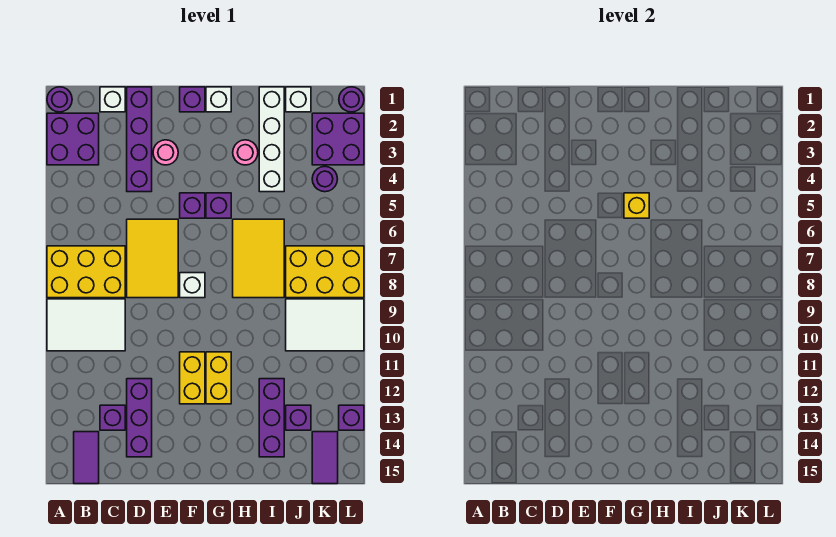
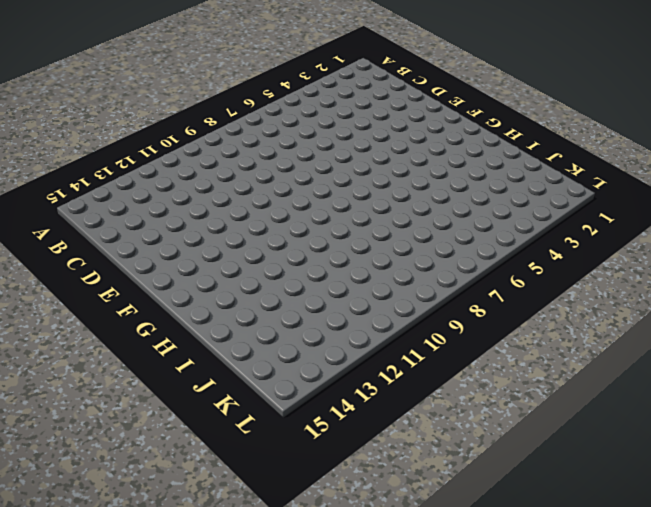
none -> purple 1x1 round brick [47,87,72,112]
none -> purple 2x2 brick [47,113,99,165]
none -> yellow 2x3 brick [47,246,125,298]
none -> white 2x3 tile [47,299,125,351]

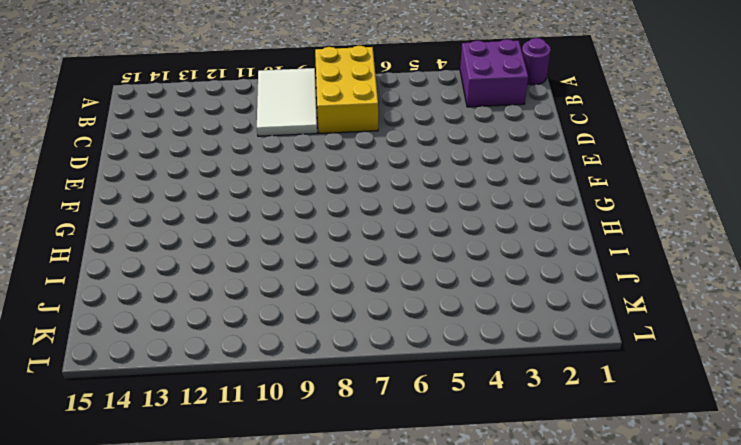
none -> purple 1x2 tile [74,432,99,484]
none -> white 1x1 brick [100,87,125,112]
none -> purple 1x1 brick [100,405,125,430]
none -> purple 1x4 brick [127,87,152,192]

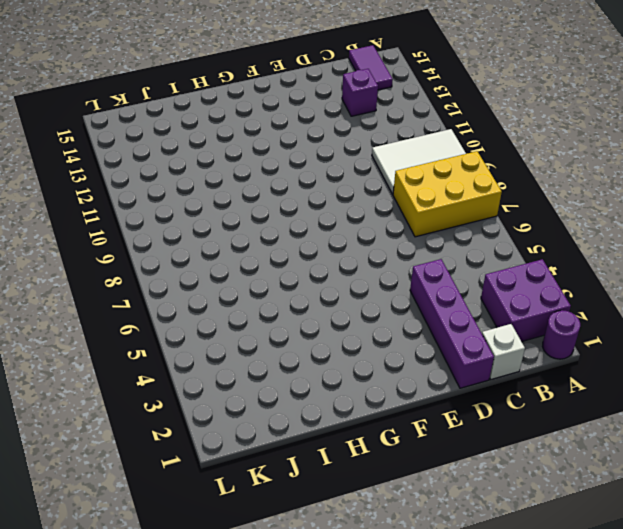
none -> yellow 2x3 tile [127,219,178,298]
none -> purple 1x3 brick [127,379,152,457]
none -> pink 1x1 round brick [153,140,178,165]
none -> purple 1x1 brick [180,87,205,112]

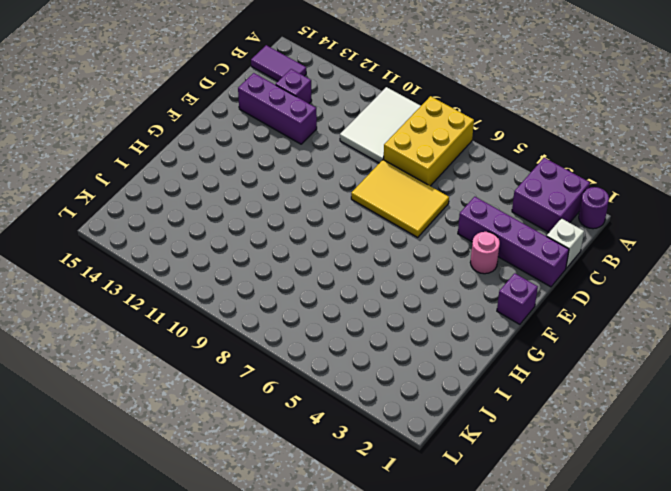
none -> purple 1x1 brick [180,193,205,218]
none -> white 1x1 brick [180,273,205,298]
none -> yellow 1x2 brick [180,352,205,404]
none -> white 1x1 brick [206,87,231,112]

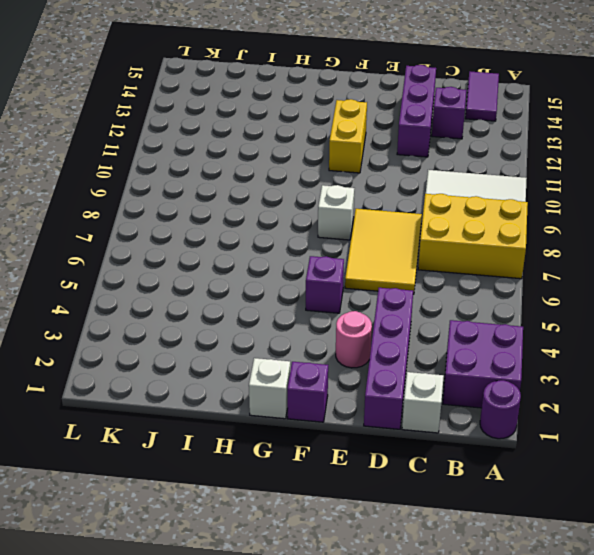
none -> purple 1x1 brick [206,193,231,218]
none -> yellow 1x2 brick [206,352,231,404]
none -> pink 1x1 round brick [233,140,258,165]
none -> yellow 2x3 tile [233,219,284,298]

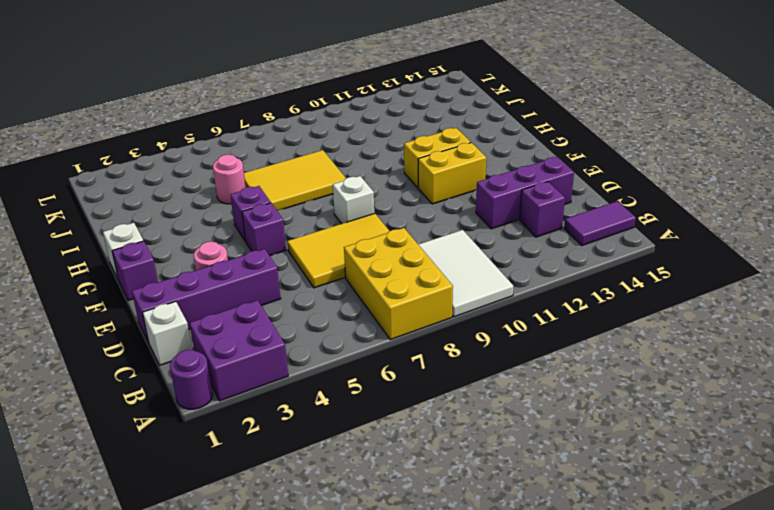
pink 1x1 round brick [213,154,246,204] -> pink 1x1 round brick moved to [233,140,258,165]
none -> white 1x4 brick [259,87,284,192]
none -> purple 1x3 brick [259,379,284,457]
none -> white 1x1 brick [286,87,311,112]
none -> yellow 2x3 brick [286,246,364,298]

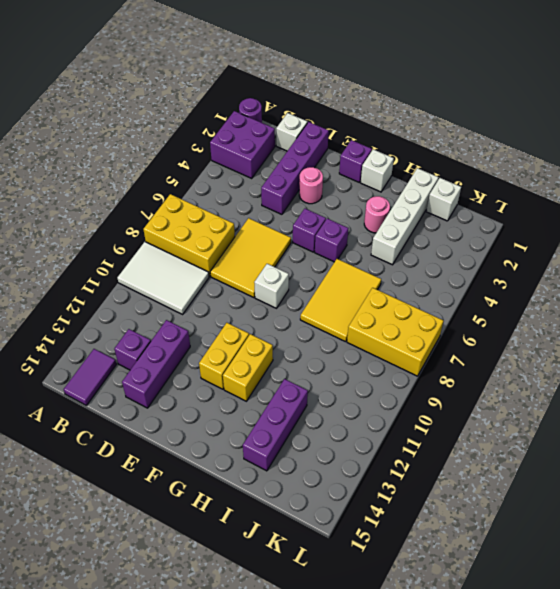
none -> white 2x3 tile [286,299,364,351]
none -> purple 1x1 brick [286,405,311,430]
none -> purple 2x2 brick [312,113,364,165]
none -> purple 1x1 round brick [312,167,337,192]

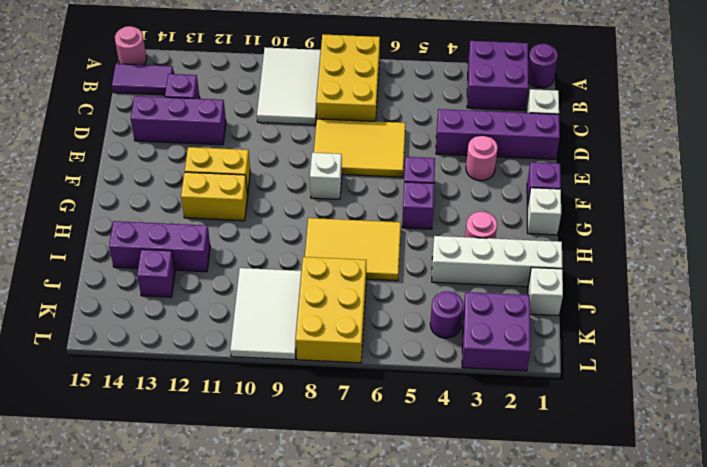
pink 1x1 round brick [115,26,147,65] -> none
none -> purple 1x2 tile [312,432,338,484]
none -> purple 1x1 round brick [339,87,364,112]
none -> purple 1x1 brick [339,405,364,430]
none -> yellow 1x1 brick [624,193,649,218]

